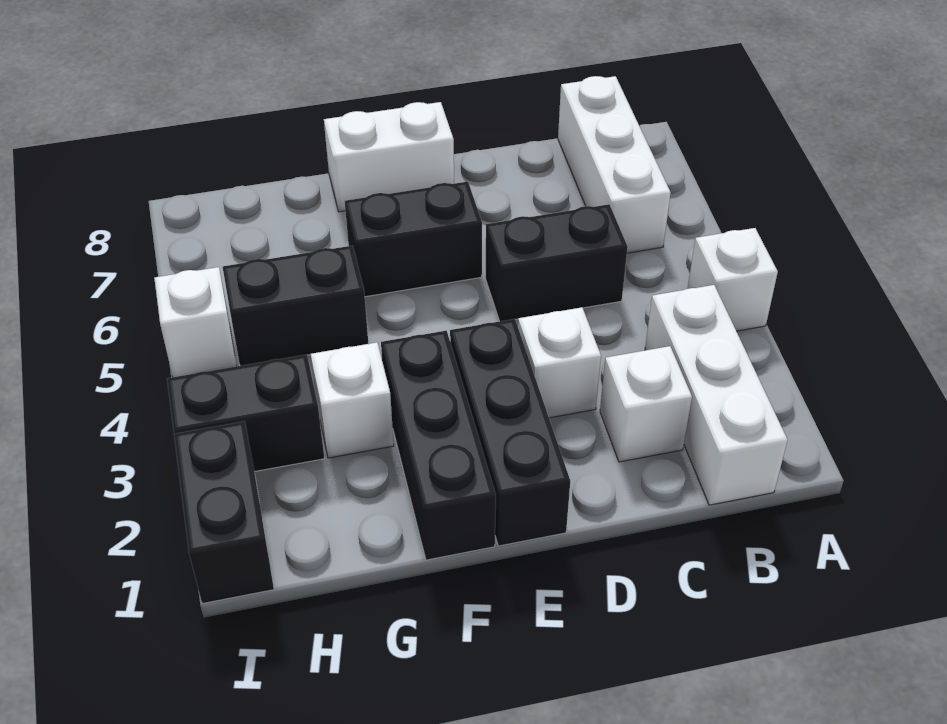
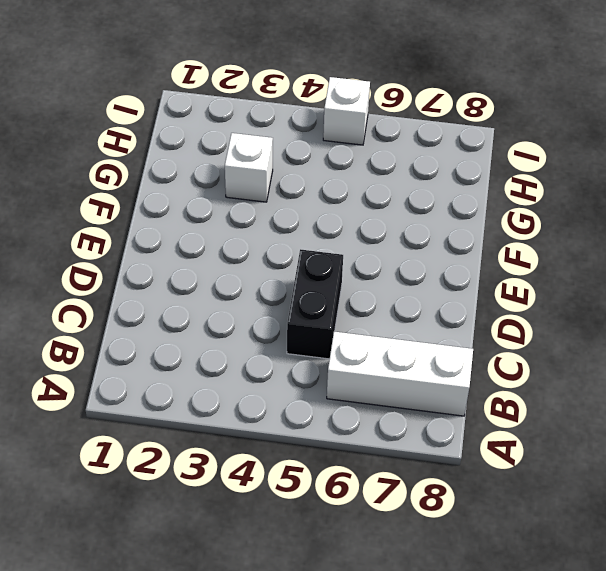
none -> white 1x1 brick [688,228,778,331]
none -> white 1x3 brick [645,285,788,505]
none -> white 1x1 brick [600,346,692,462]

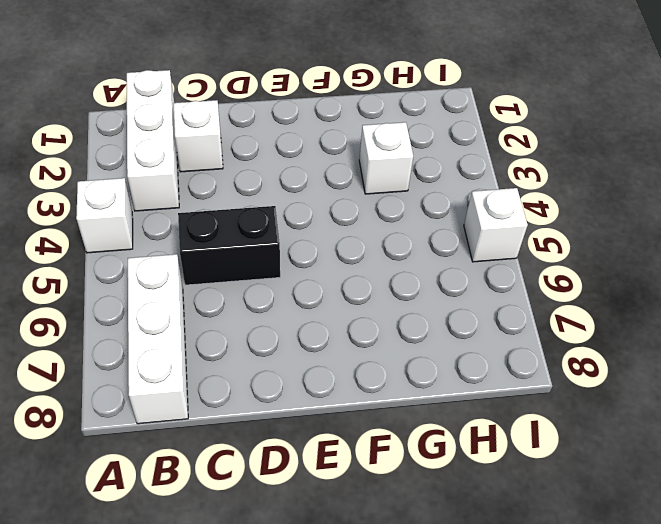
none -> white 1x1 brick [518,307,601,418]
none -> black 1x3 brick [450,319,570,546]
none -> black 1x2 brick [345,182,482,297]

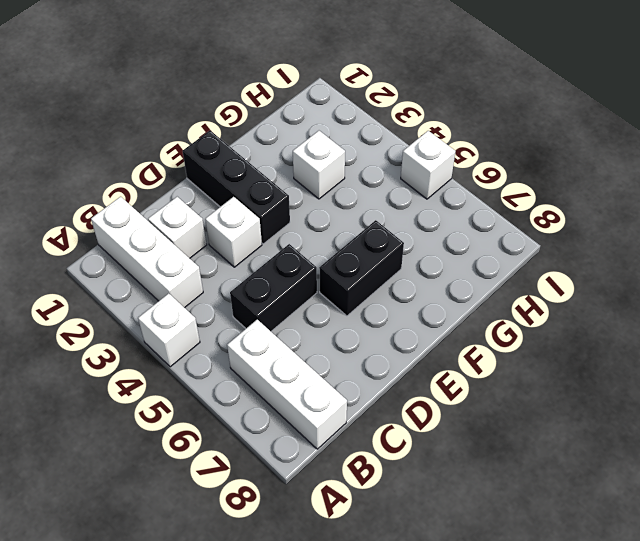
none -> white 1x2 brick [324,102,454,212]
none -> black 1x3 brick [381,331,496,560]
none -> black 1x2 brick [223,246,368,366]

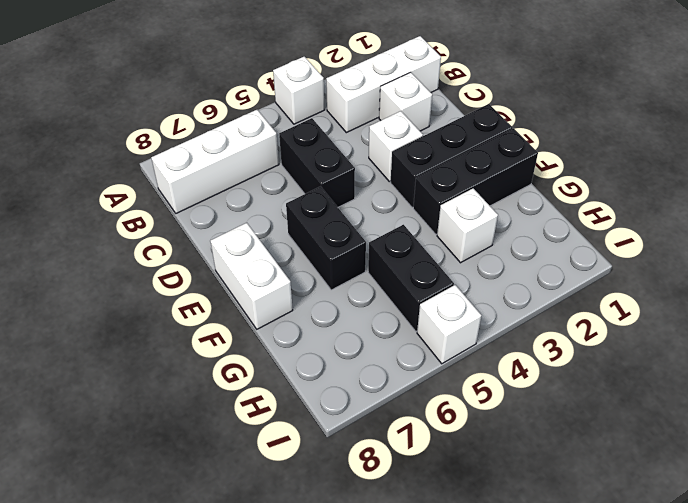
none -> black 1x2 brick [167,354,324,472]
none -> black 1x2 brick [174,421,274,604]

